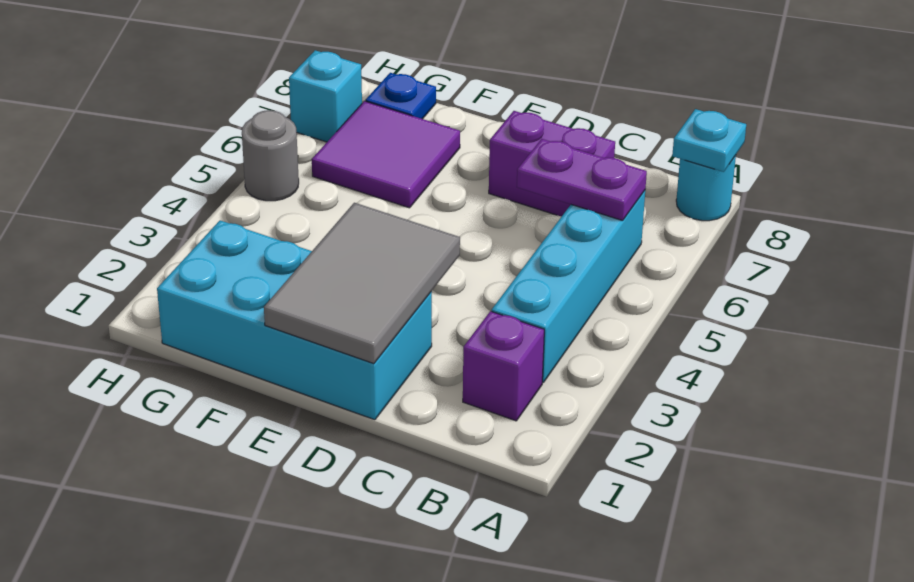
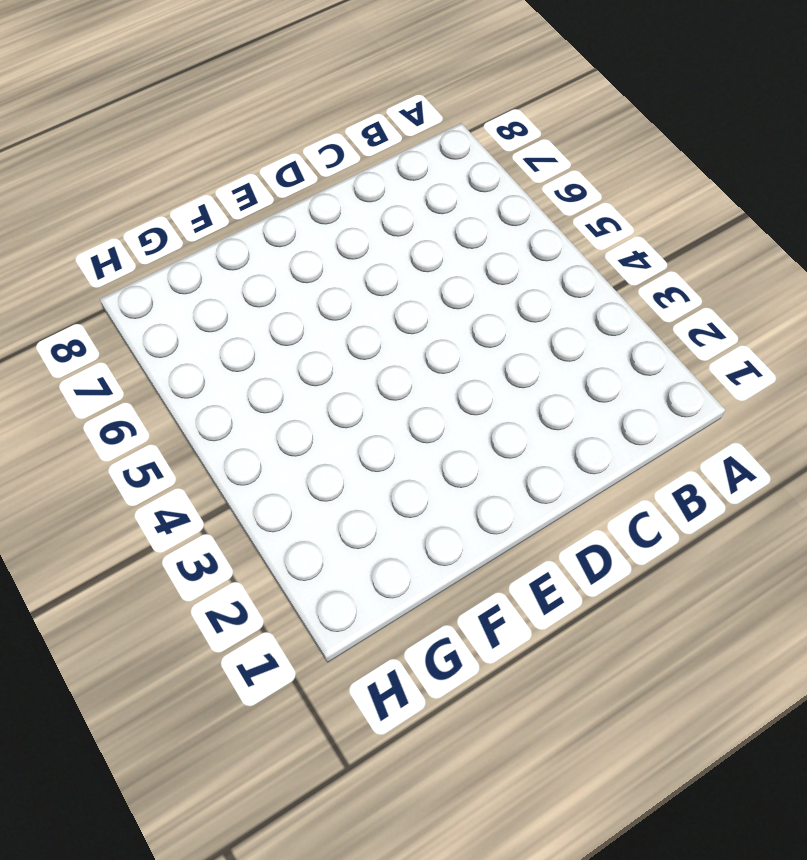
none -> cyan 1x1 round brick [676,155,736,221]
none -> purple 1x1 brick [463,311,544,421]
none -> cyan 1x4 brick [492,191,645,383]

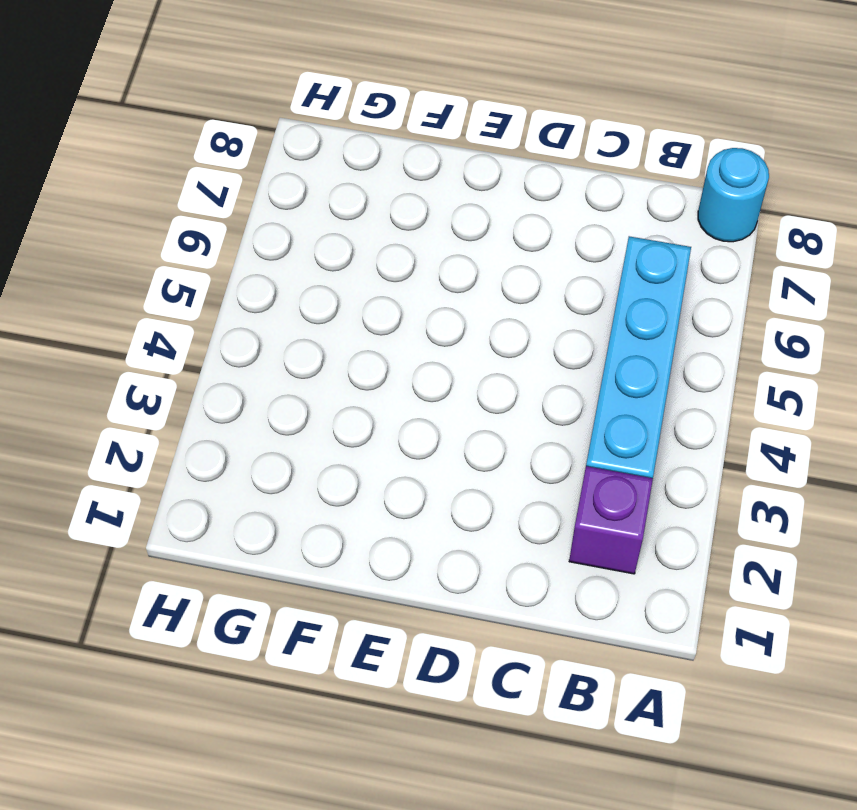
none -> purple 1x2 brick [489,111,615,217]
none -> cyan 2x4 brick [157,220,432,420]
none -> purple 2x2 tile [312,101,460,208]

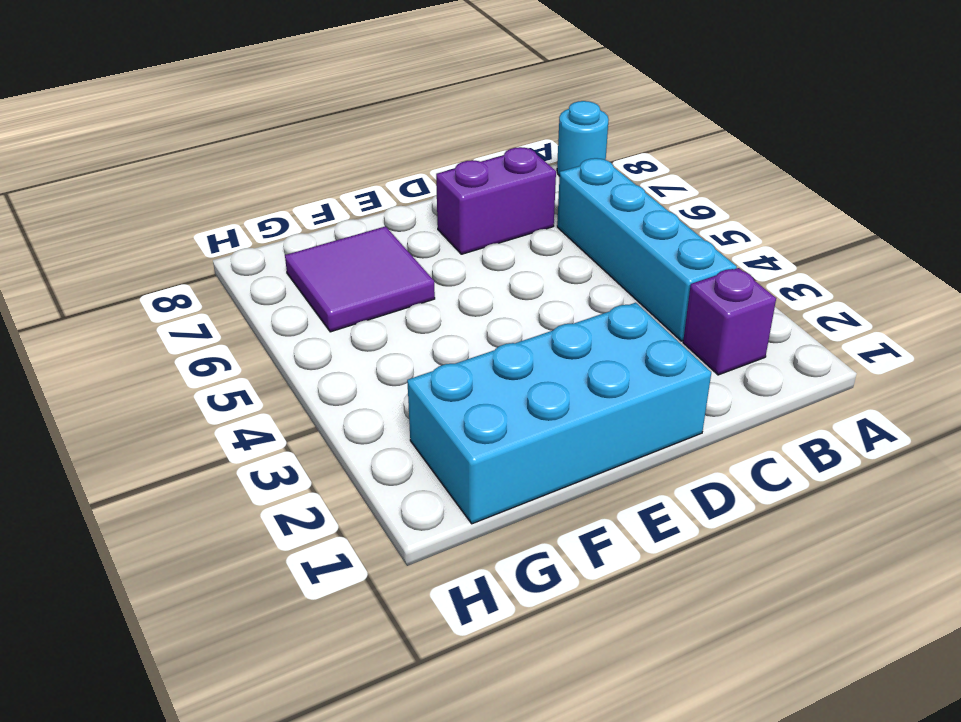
none -> blue 1x1 plate [366,73,436,119]
none -> grey 1x1 round brick [242,110,299,201]
none -> cyan 1x1 brick [289,50,362,142]

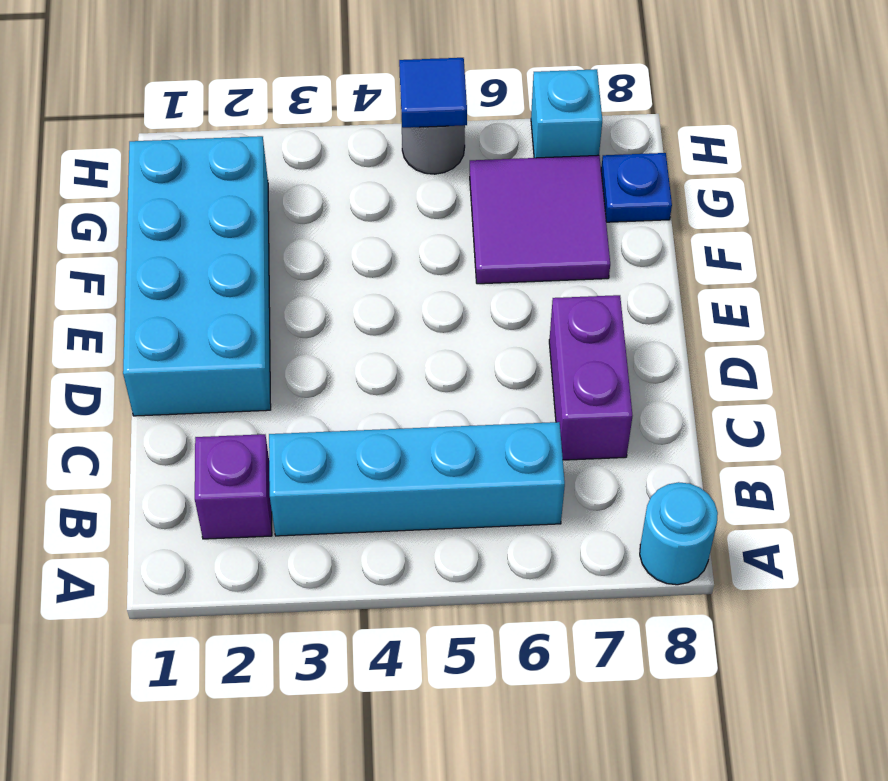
blue 1x1 tile [399,58,467,128] -> none
none -> cyan 1x1 plate [672,109,746,172]
none -> purple 1x2 plate [517,139,647,221]
none -> grey 2x3 tile [264,203,460,364]

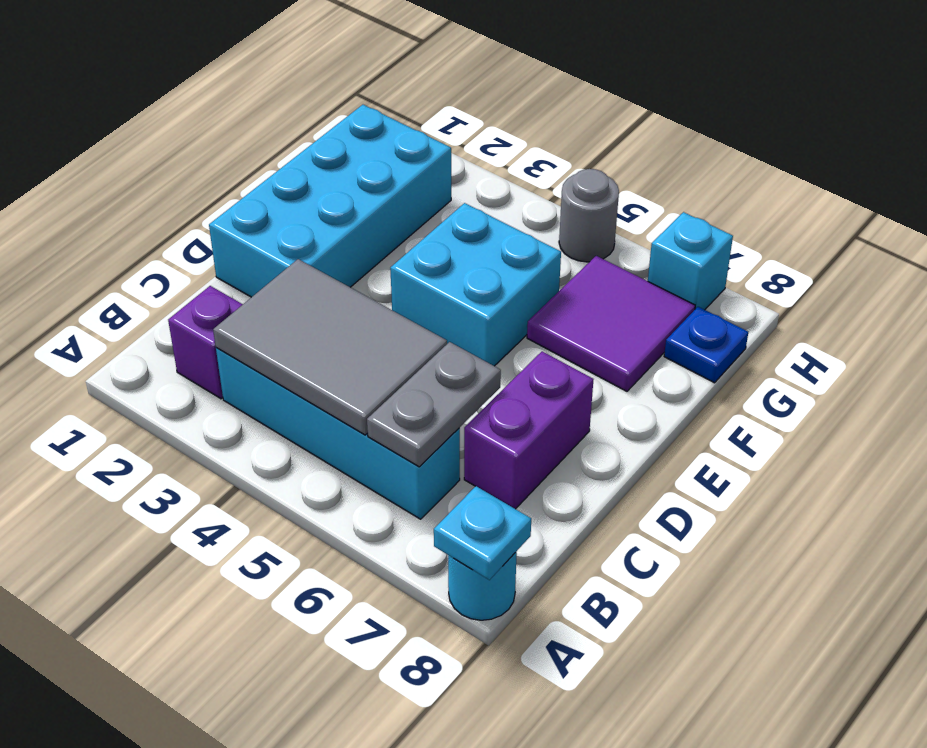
grey 2x3 tile [213,259,447,435] -> grey 2x3 tile moved to [264,203,460,364]
grey 1x2 plate [367,342,501,467] -> purple 1x2 plate [517,139,647,221]
cyan 2x2 brick [390,203,561,366] -> none

